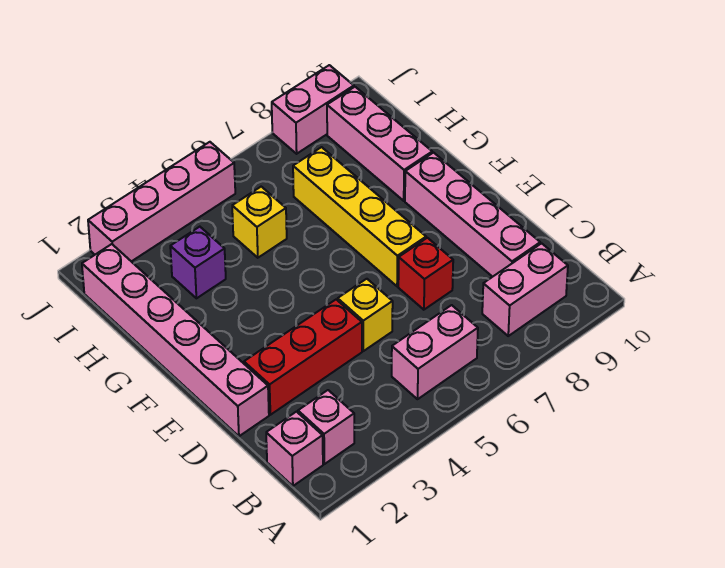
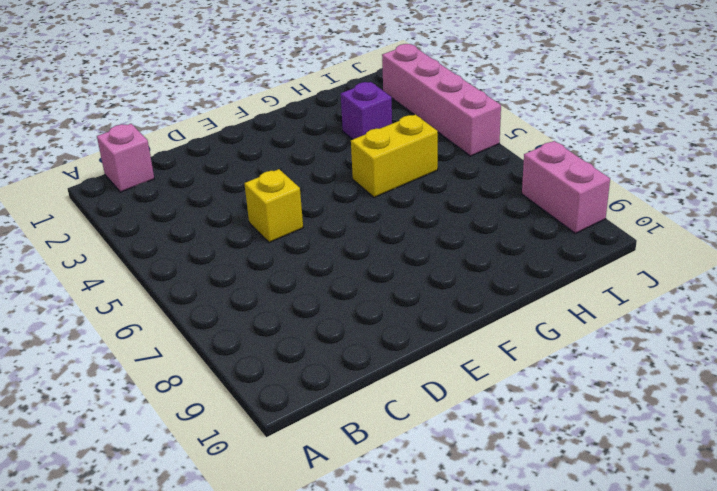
yellow 1x2 brick [351,115,438,197] -> yellow 1x1 brick [232,187,287,258]
none -> pink 1x1 brick [298,390,354,464]
none -> pink 1x2 brick [392,305,478,399]
none -> pink 1x2 brick [482,243,568,336]

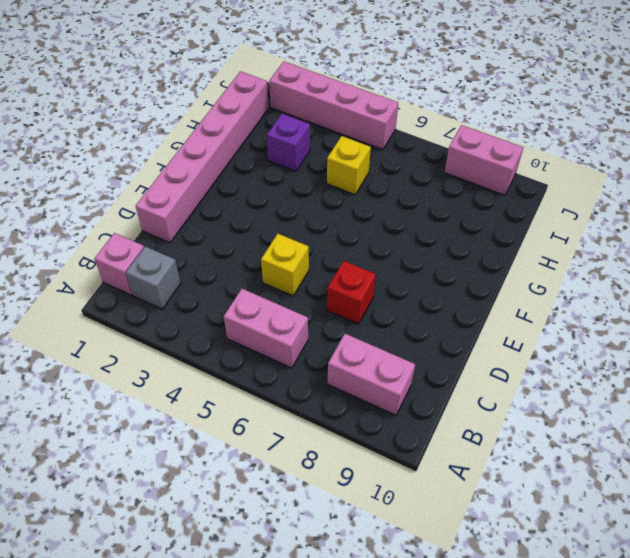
grey 1x1 brick [126,246,181,309] -> pink 1x1 brick [298,390,354,464]
none -> pink 1x4 brick [405,153,540,277]
none -> red 1x3 brick [244,300,362,415]
none -> yellow 1x4 brick [293,147,426,286]

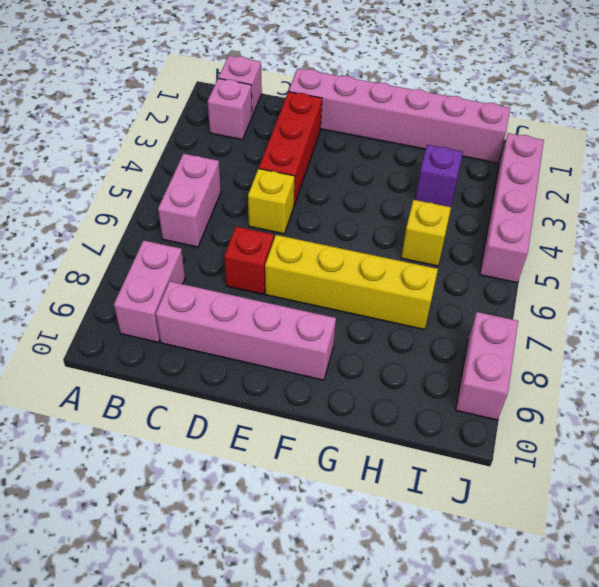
none -> pink 1x3 brick [327,87,432,201]

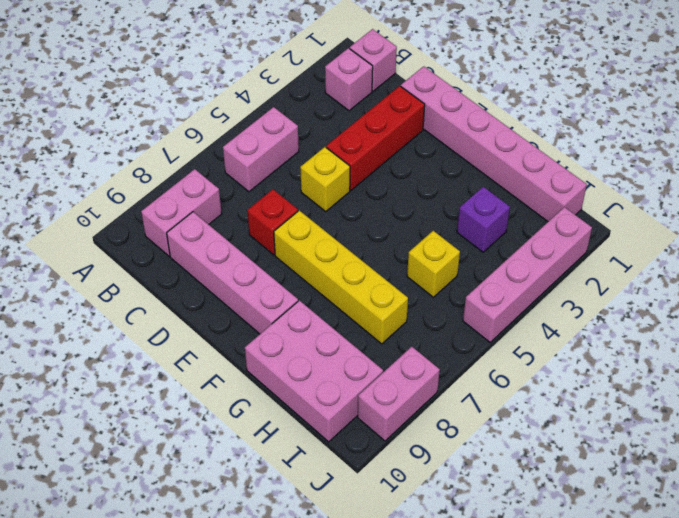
pink 2x3 brick [245,300,383,442] -> pink 1x3 brick [327,87,432,201]

